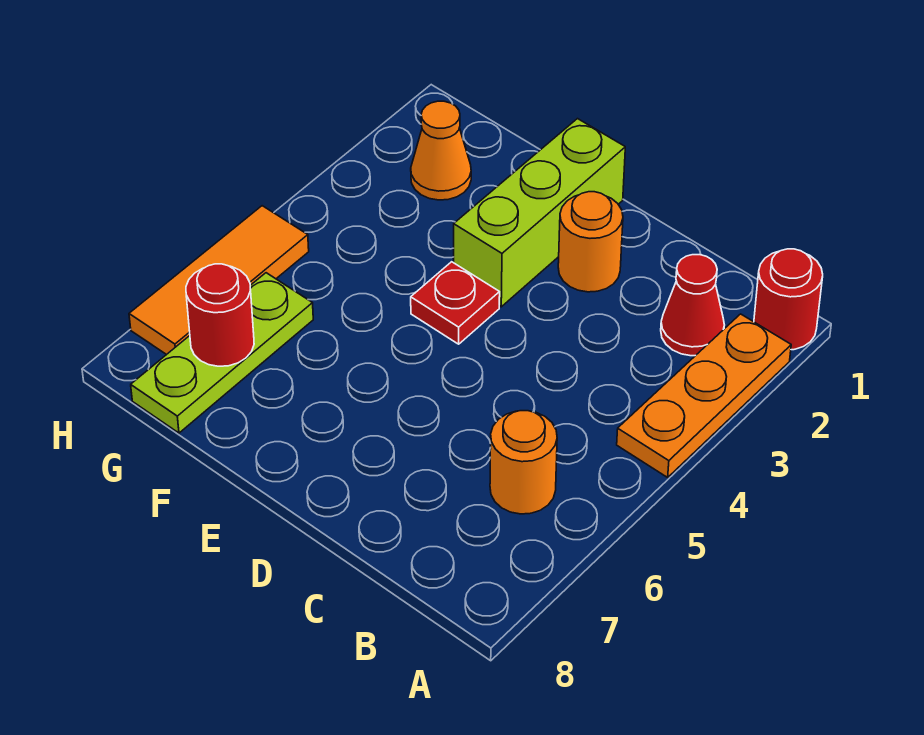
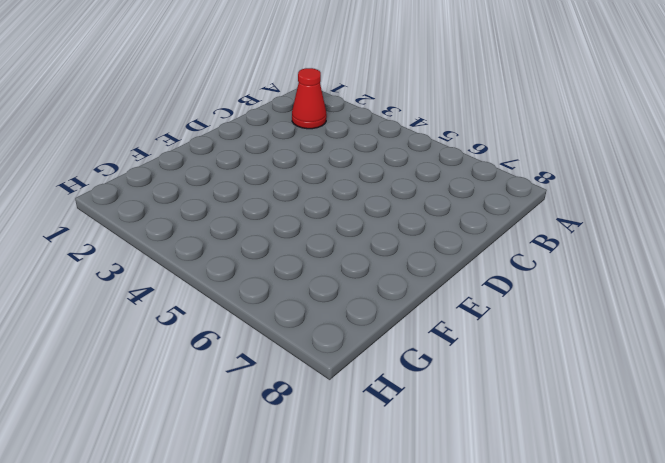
none -> red 1x1 round brick [754,249,823,350]
none -> orange 1x3 plate [617,314,791,477]

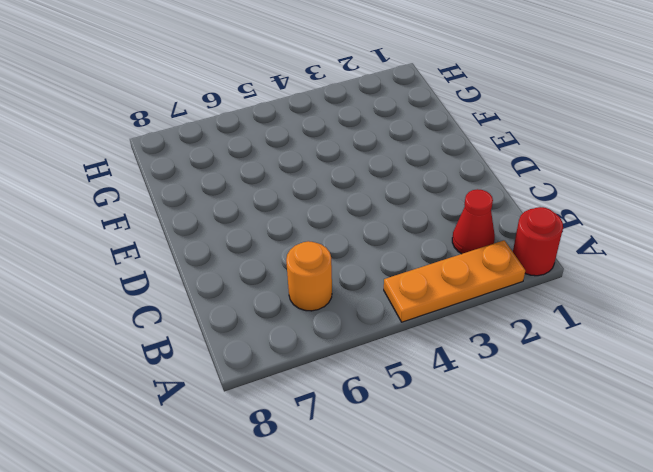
none -> orange 1x1 round brick [558,192,623,292]
none -> lime 1x3 brick [454,119,625,307]

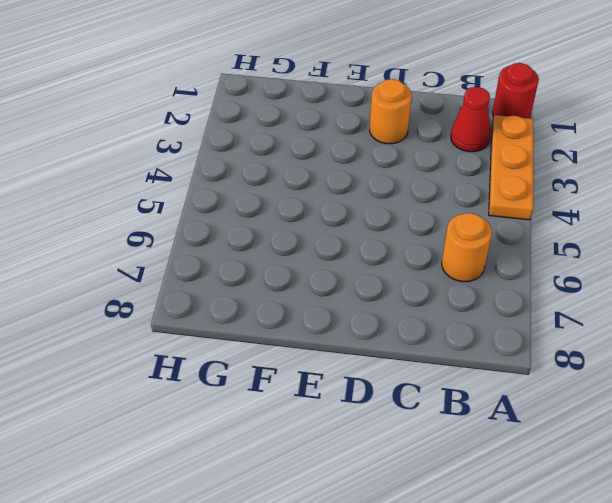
none -> lime 1x3 brick [454,119,625,307]
none -> red 1x1 plate [411,262,500,344]

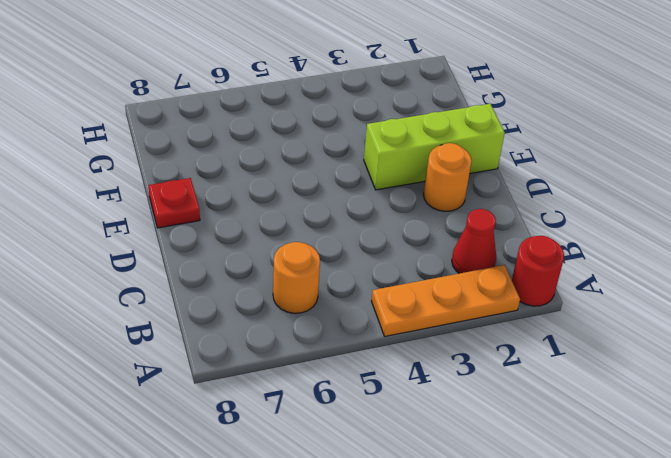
red 1x1 plate [148,178,200,228] -> red 1x1 plate moved to [411,262,500,344]
none -> orange 1x1 cone [411,101,471,200]
none -> lime 1x3 plate [131,273,313,433]

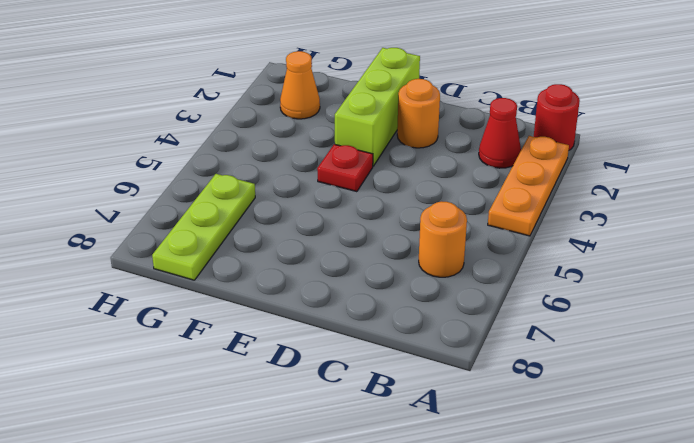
none -> orange 1x3 tile [129,206,309,355]
none -> red 1x1 round brick [186,264,254,366]

